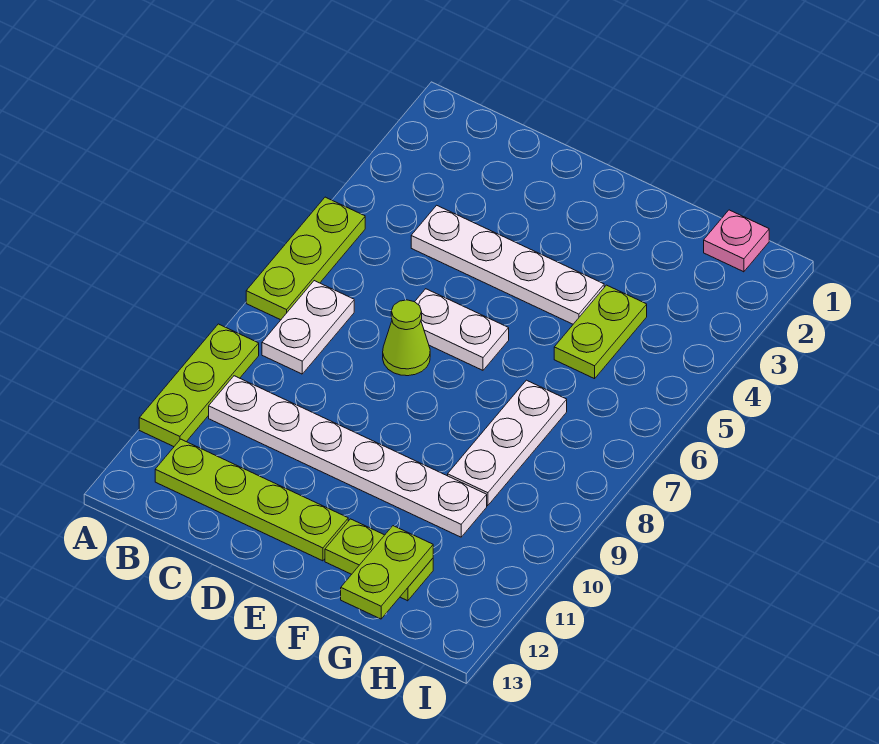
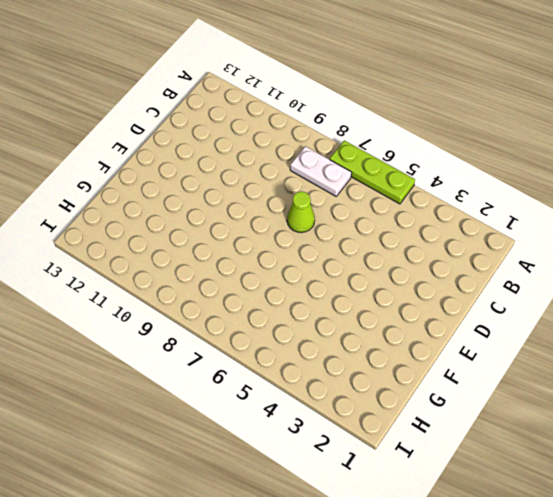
none -> lime 1x3 plate [139,324,259,447]
none -> white 1x6 plate [209,376,487,537]
none -> lime 1x4 plate [155,439,348,561]

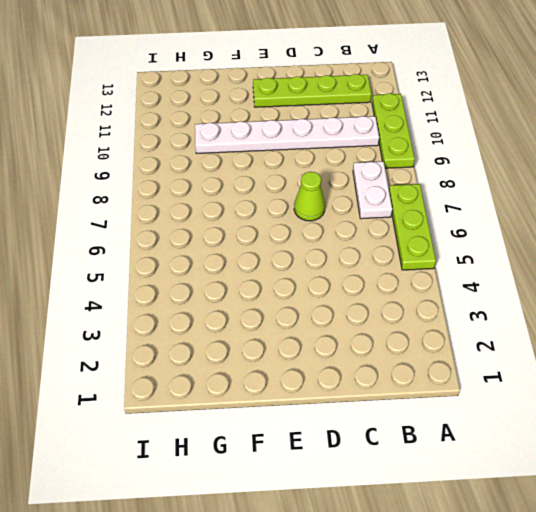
none -> white 1x4 plate [411,205,604,324]
none -> white 1x2 plate [415,289,509,370]
none -> lime 1x2 plate [325,519,433,601]

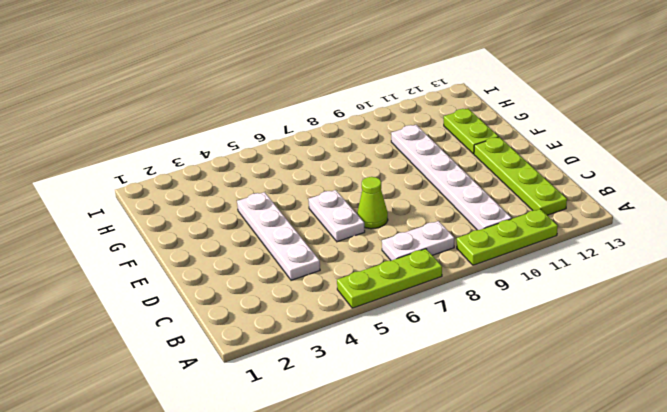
none -> lime 1x2 plate [554,285,647,379]
none -> white 1x3 plate [448,380,567,506]
none -> pink 1x1 plate [704,210,769,272]

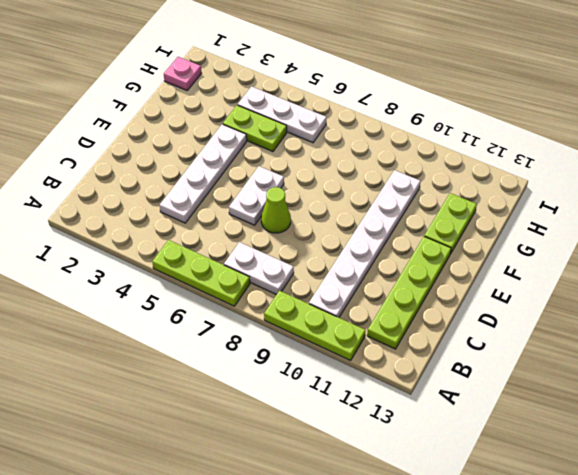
white 1x3 plate [238,86,327,143] -> white 1x3 plate moved to [448,380,567,506]
none -> lime 1x2 plate [341,526,433,619]

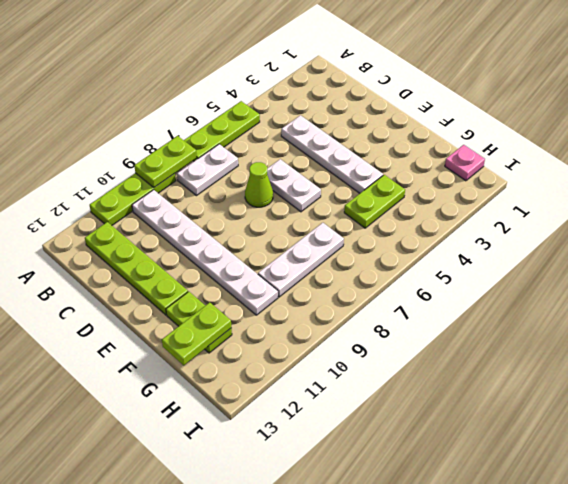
lime 1x2 plate [134,136,197,187] -> none

